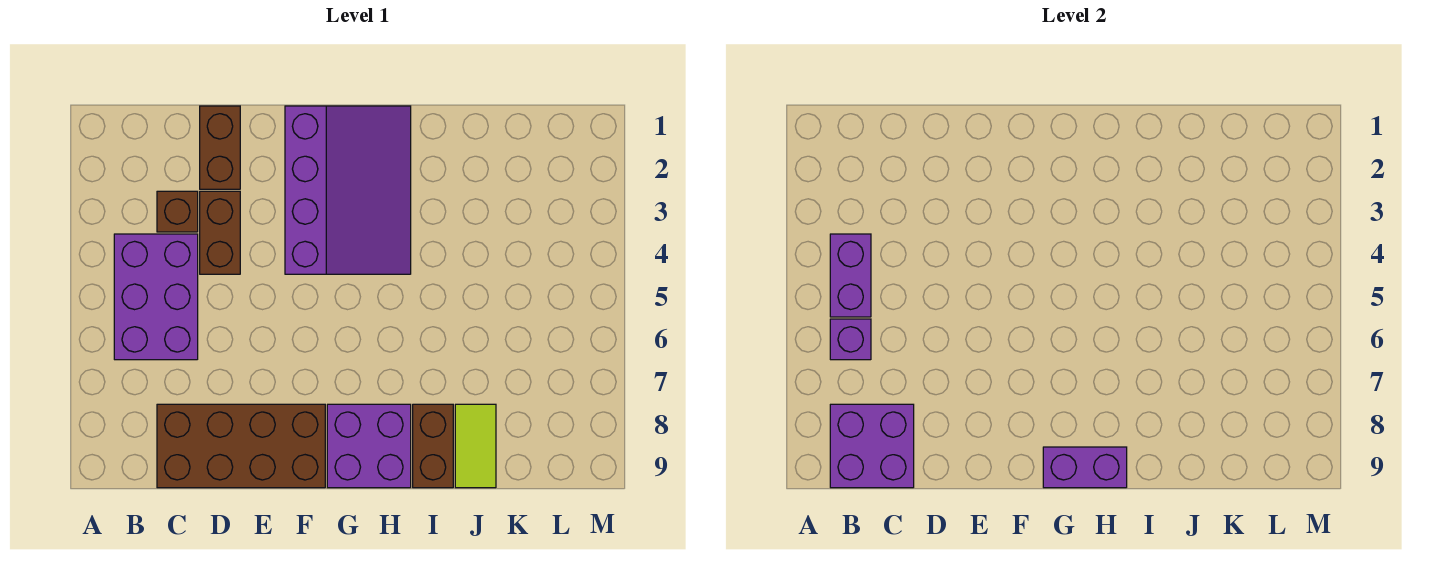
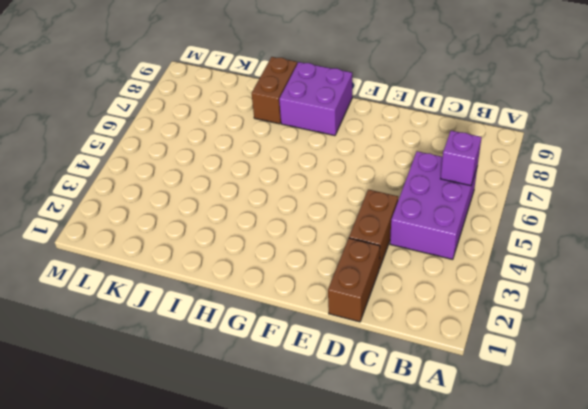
none -> brown 1x1 brick [157,191,198,232]
none -> brown 2x4 brick [157,404,325,488]
none -> purple 3x4 slope [285,106,411,274]

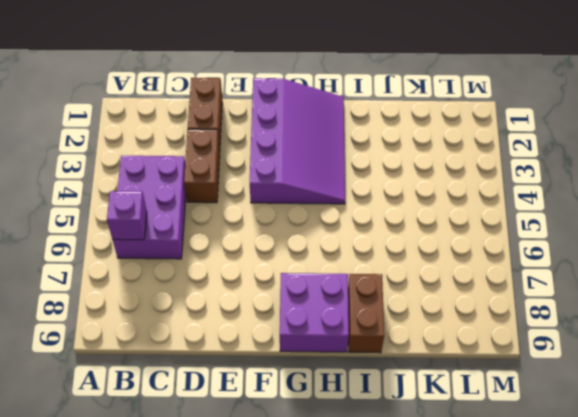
none -> brown 1x1 brick [157,191,198,232]
none -> brown 2x4 brick [157,404,325,488]
none -> lime 1x2 tile [455,404,496,488]

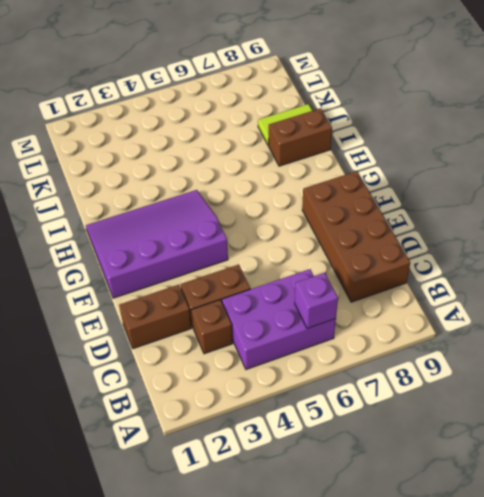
none -> purple 2x2 brick [327,404,411,488]
none -> purple 1x2 brick [830,234,871,317]
none -> purple 2x2 brick [830,404,914,488]

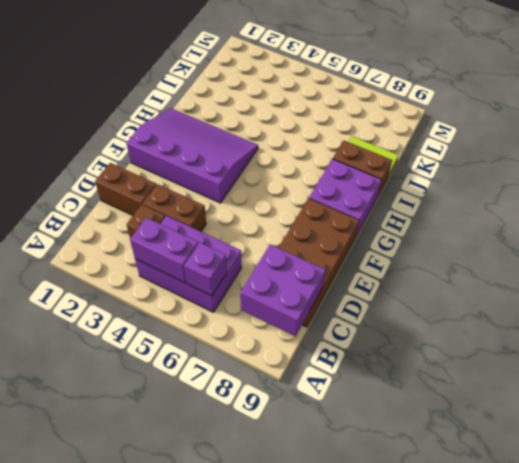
none -> purple 1x2 brick [1043,447,1127,488]

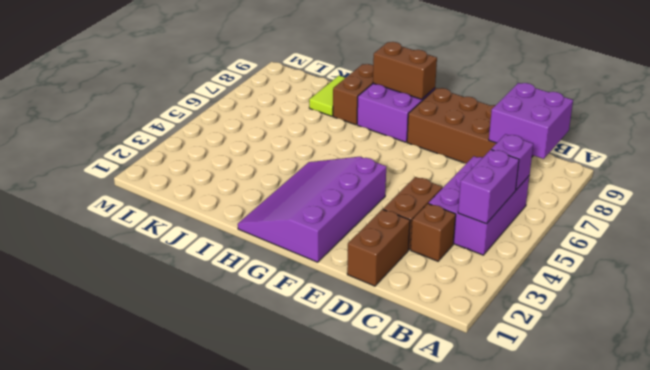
brown 1x2 brick [373,42,437,99] -> purple 1x2 brick [1043,447,1127,488]

